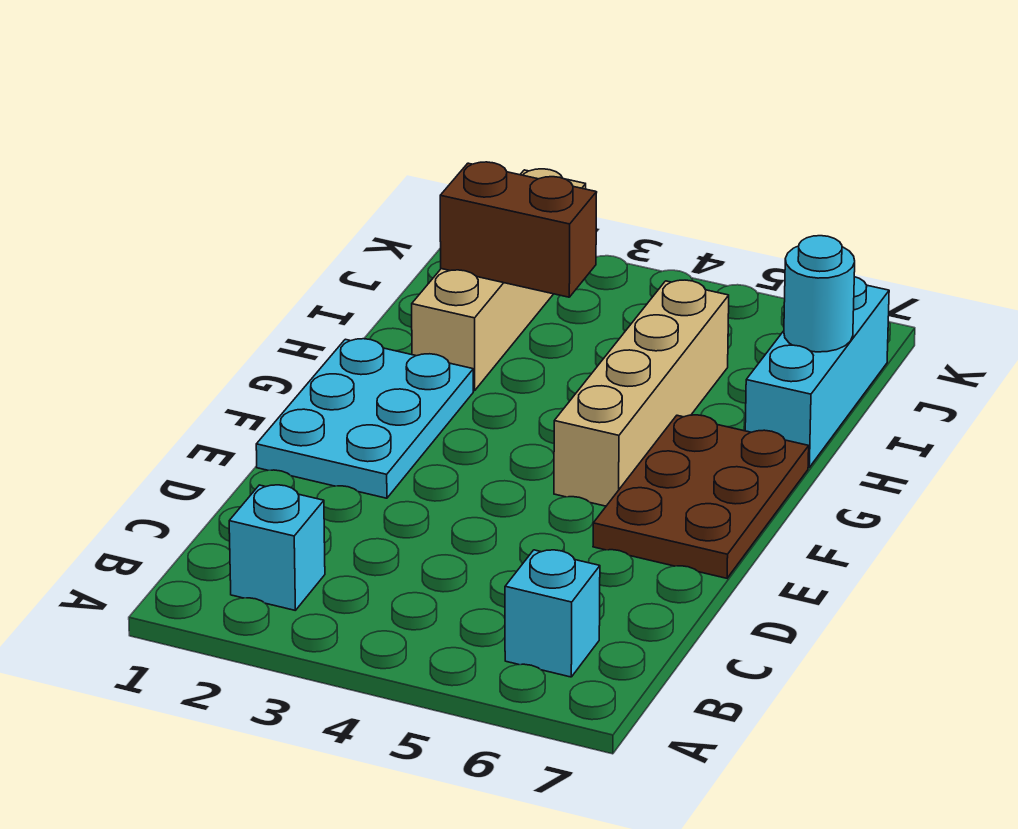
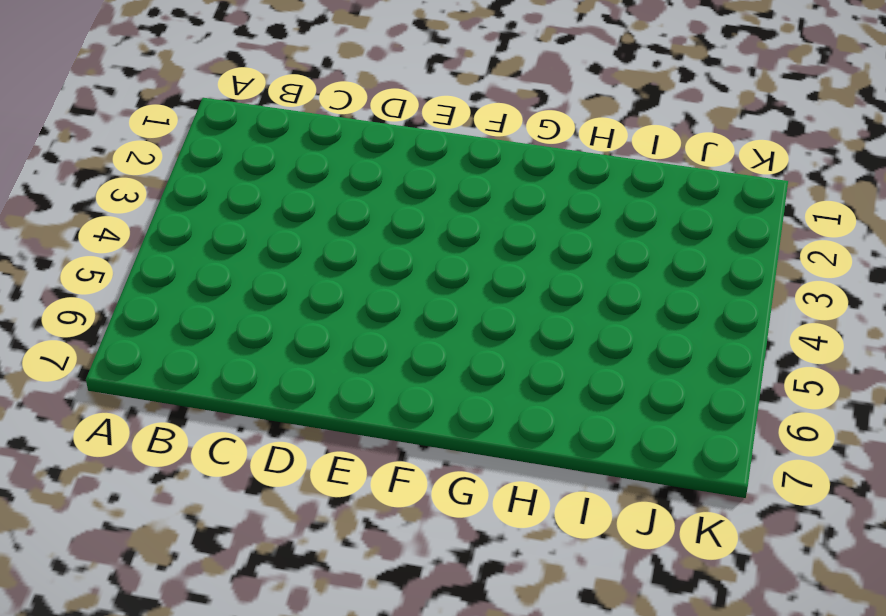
none -> cyan 1x1 brick [229,485,325,611]
none -> cyan 1x1 brick [505,550,600,677]

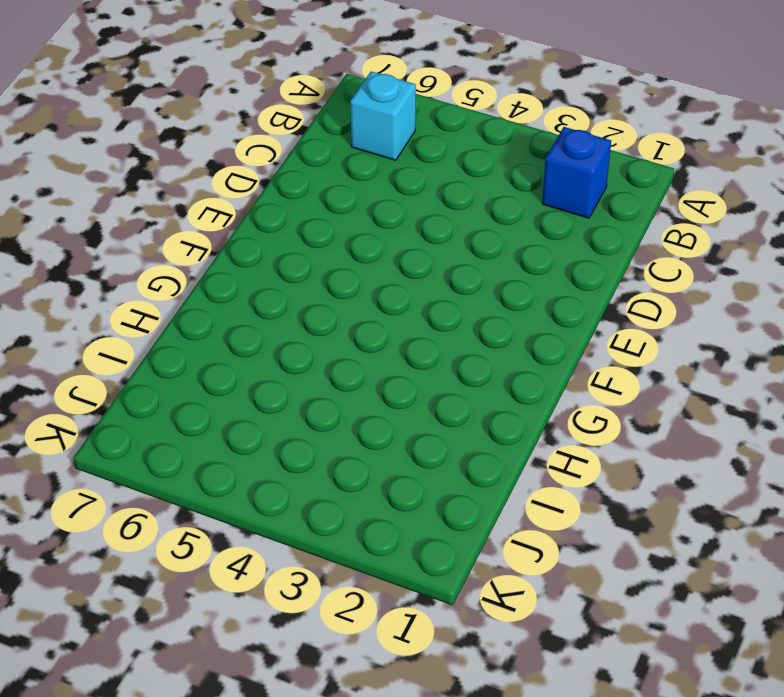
blue 1x1 brick [542,127,611,218] -> cyan 1x1 brick [229,485,325,611]
none -> cyan 2x3 plate [256,339,473,498]
none -> brown 2x3 plate [593,415,809,578]

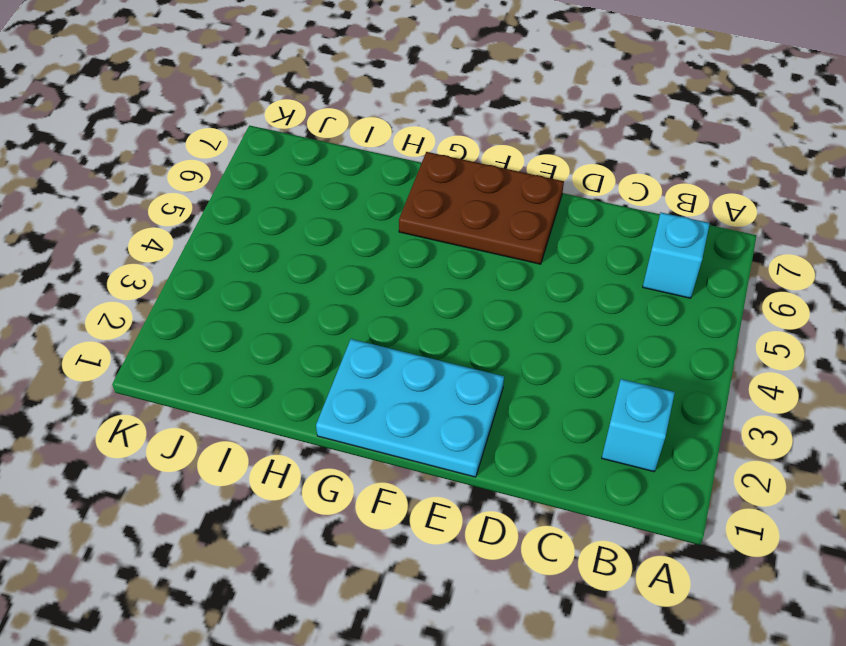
none -> tan 1x4 brick [554,280,729,506]
none -> tan 1x4 brick [412,169,586,391]

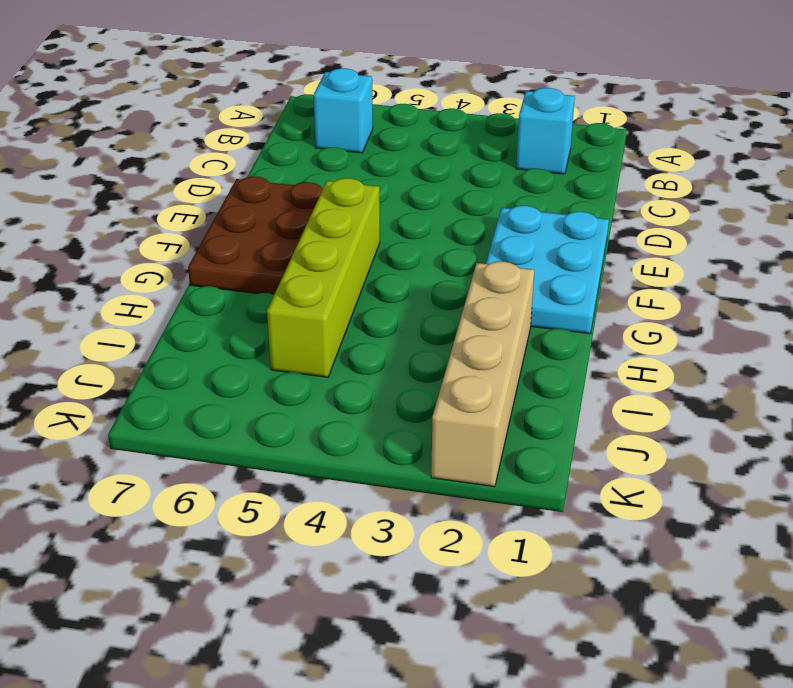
lime 1x4 brick [267,178,380,377] -> tan 1x4 brick [554,280,729,506]
none -> cyan 1x3 brick [745,277,889,467]
none -> brown 1x2 brick [440,162,597,297]

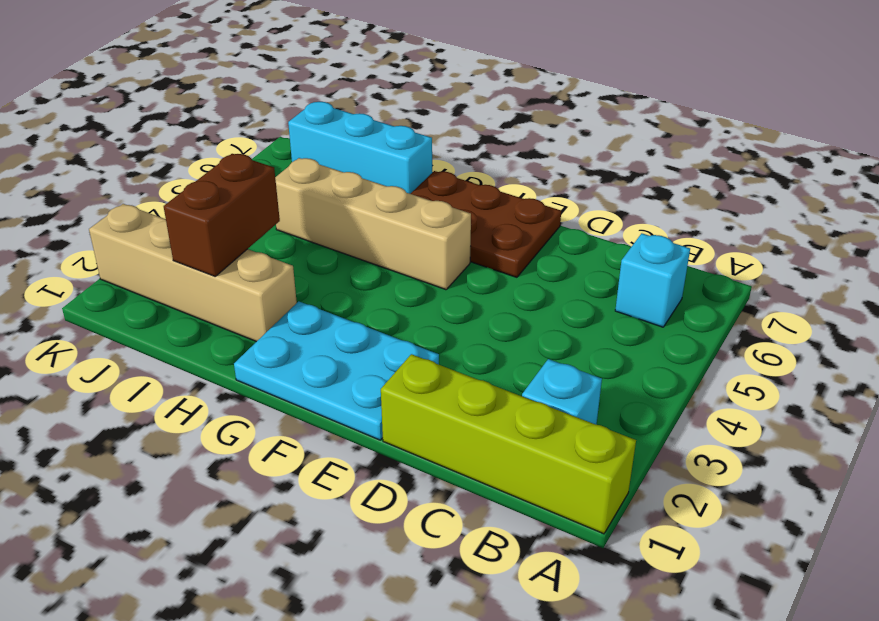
lime 1x4 brick [381,354,636,534] -> none
none -> cyan 1x1 round brick [784,236,855,352]

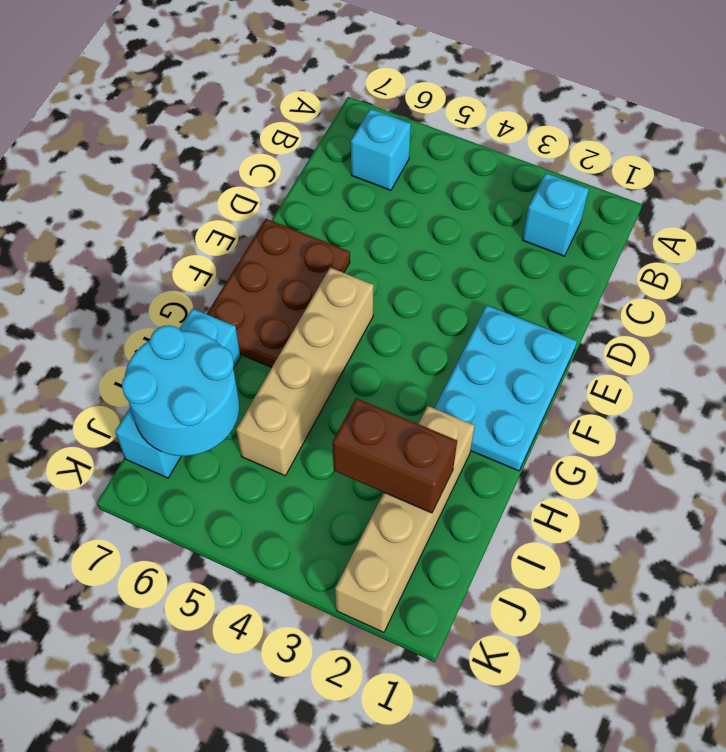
cyan 2x2 round brick [122,325,239,456] -> cyan 1x1 round brick [784,236,855,352]

